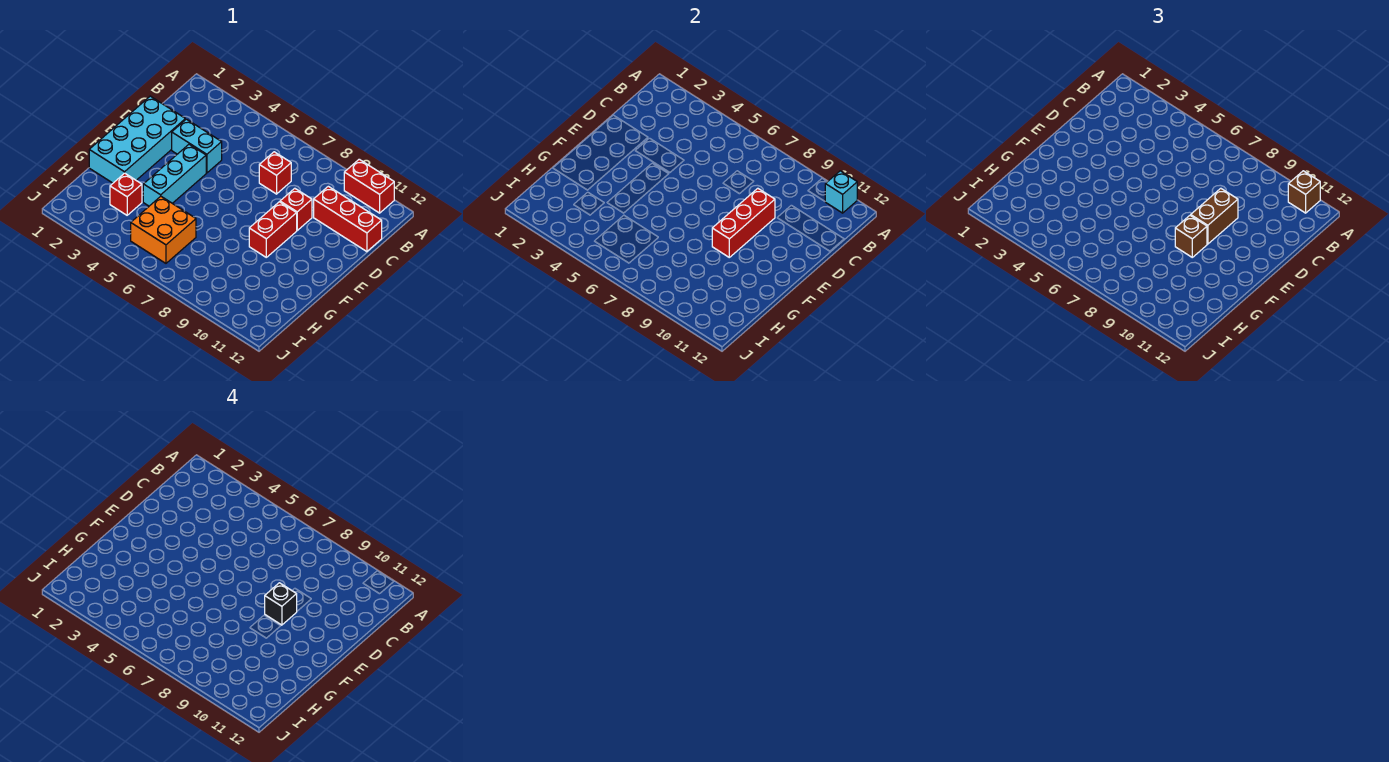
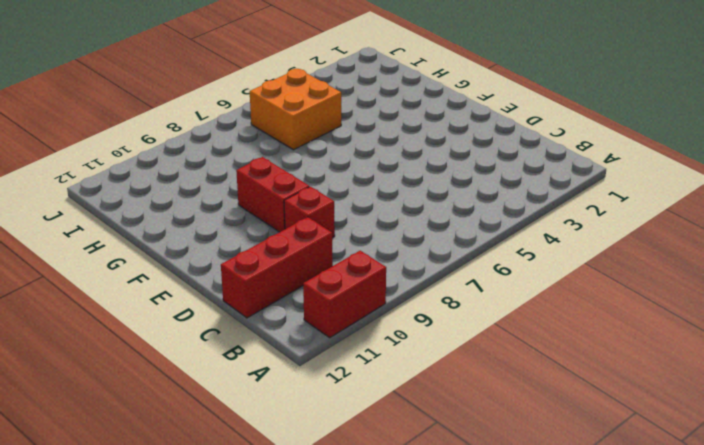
none -> red 1x1 brick [259,152,291,194]
none -> cyan 2x4 brick [89,96,185,183]
none -> cyan 1x2 brick [172,119,222,173]

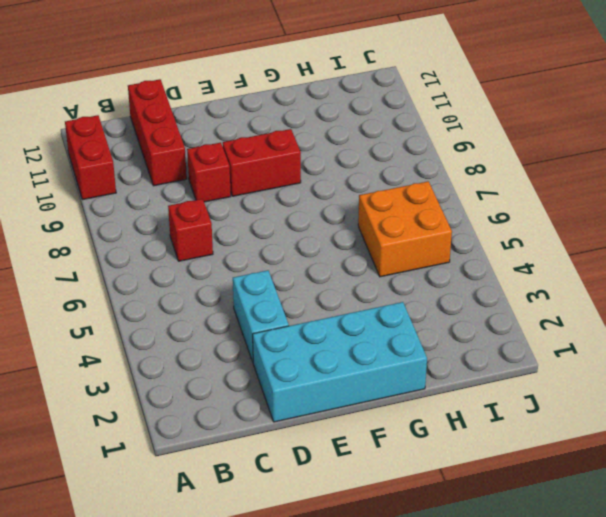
none -> cyan 1x3 brick [143,144,206,206]
none -> red 1x1 brick [110,173,142,215]
none -> cyan 1x1 brick [825,171,857,213]

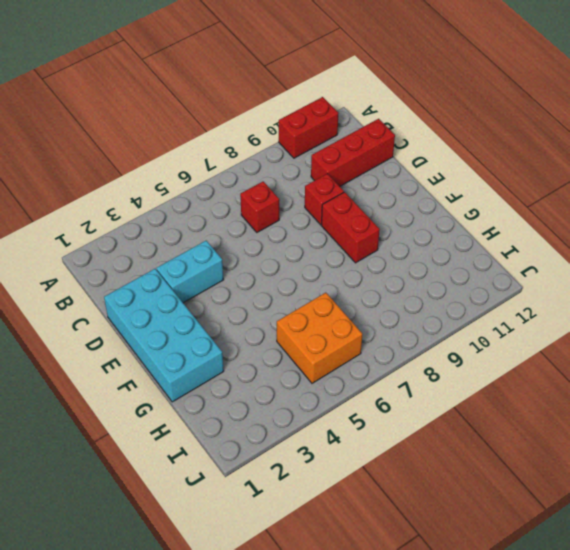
none -> cyan 1x3 brick [143,144,206,206]
none -> red 1x1 brick [110,173,142,215]
none -> cyan 1x1 brick [825,171,857,213]

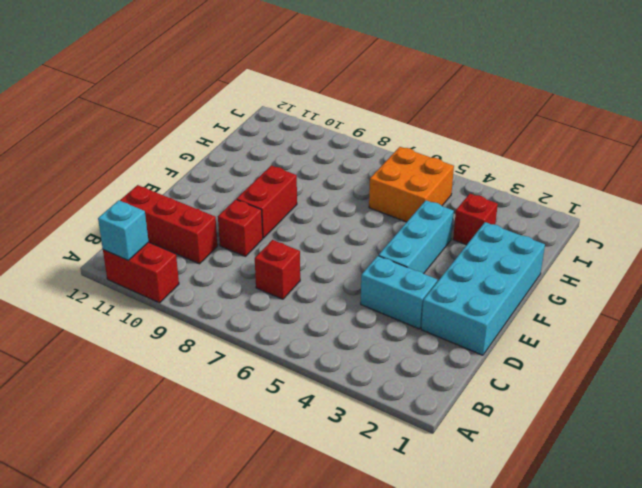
none -> red 1x3 brick [712,188,775,257]
none -> brown 1x1 brick [1288,171,1320,213]
none -> brown 1x2 brick [1191,188,1238,244]

